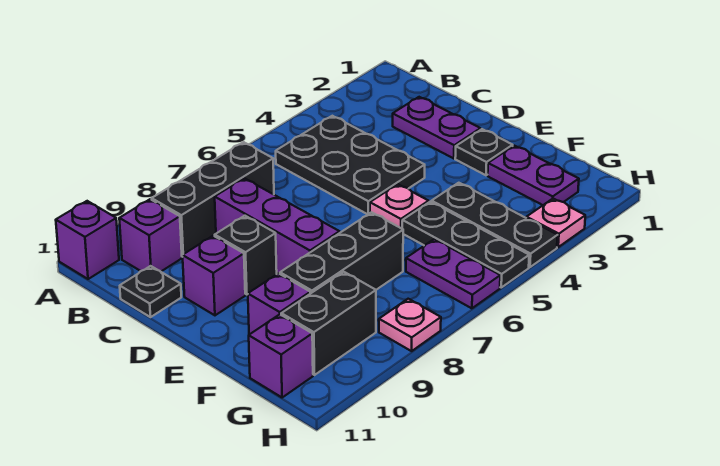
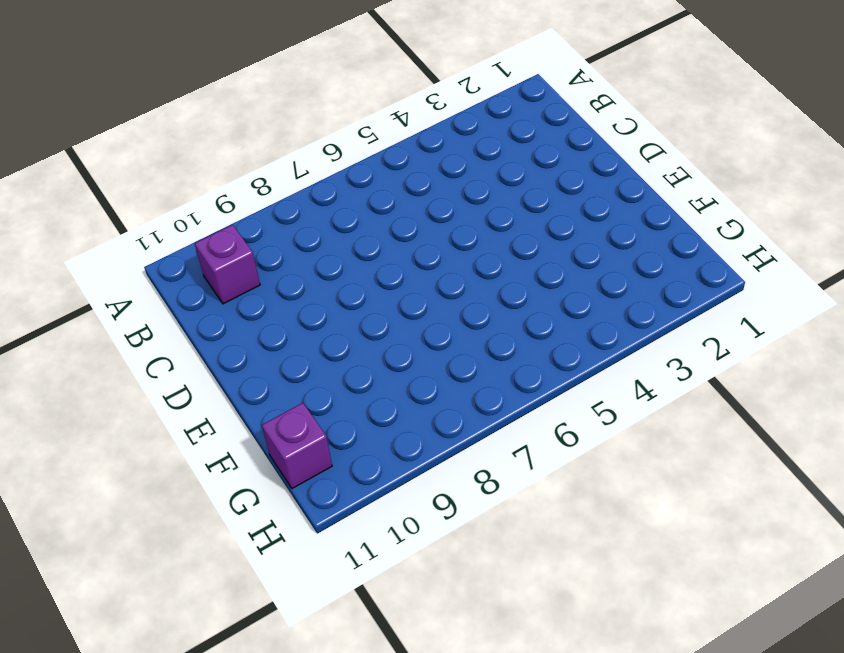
none -> purple 1x1 brick [56,201,119,279]
none -> black 2x3 plate [276,116,425,215]
none -> black 1x3 brick [152,142,274,257]

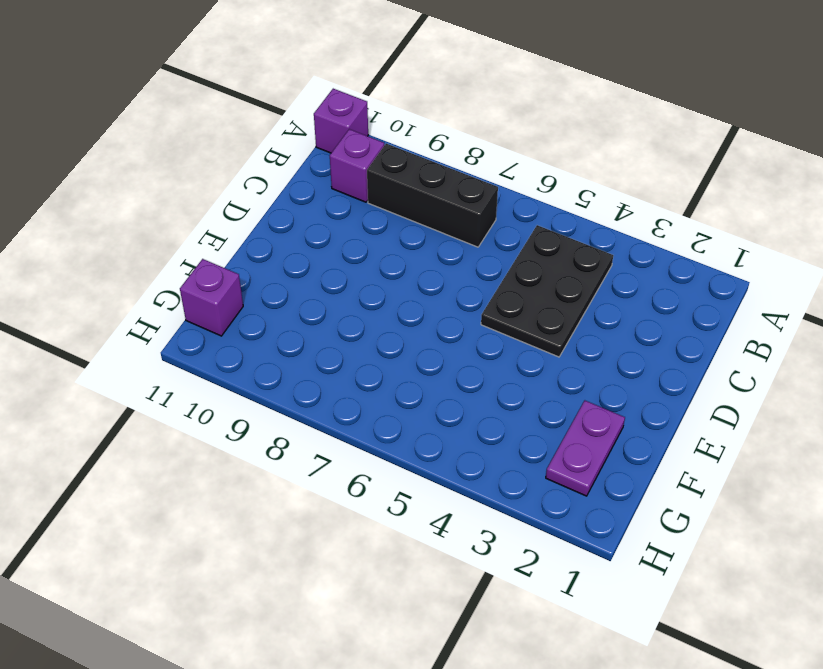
none -> purple 1x2 plate [393,97,480,159]
none -> purple 1x3 brick [215,178,340,274]
none -> black 1x1 plate [120,266,181,317]

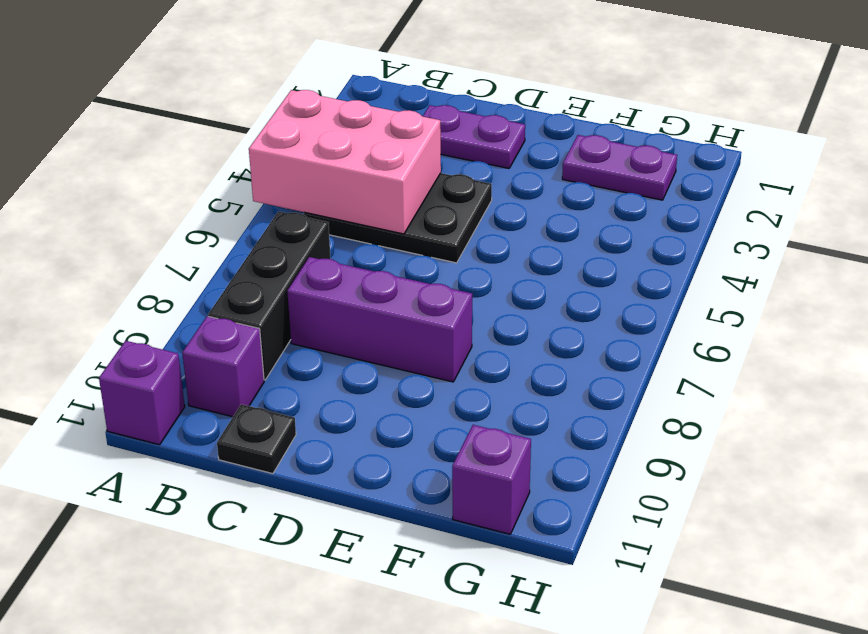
pink 2x3 brick [249,90,441,234] -> none
none -> black 1x1 brick [215,216,277,295]
none -> purple 1x1 brick [183,236,245,315]
none -> black 1x1 plate [455,129,513,175]

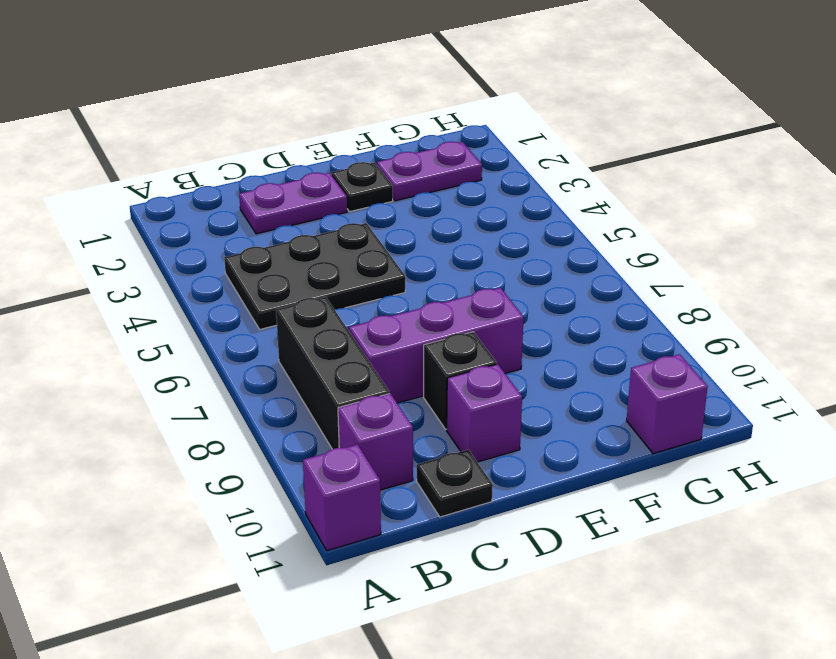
none -> pink 1x1 plate [370,184,429,229]
none -> black 1x3 plate [432,183,558,267]
none -> black 1x3 plate [402,202,529,287]

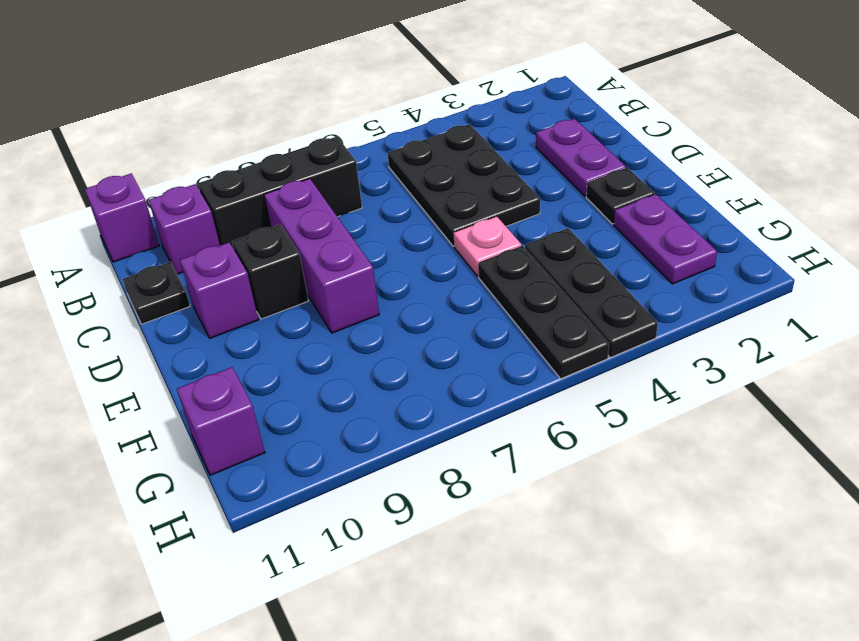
none -> black 1x3 brick [280,212,403,294]
none -> purple 1x1 brick [248,273,310,335]
none -> purple 1x2 plate [406,239,500,308]

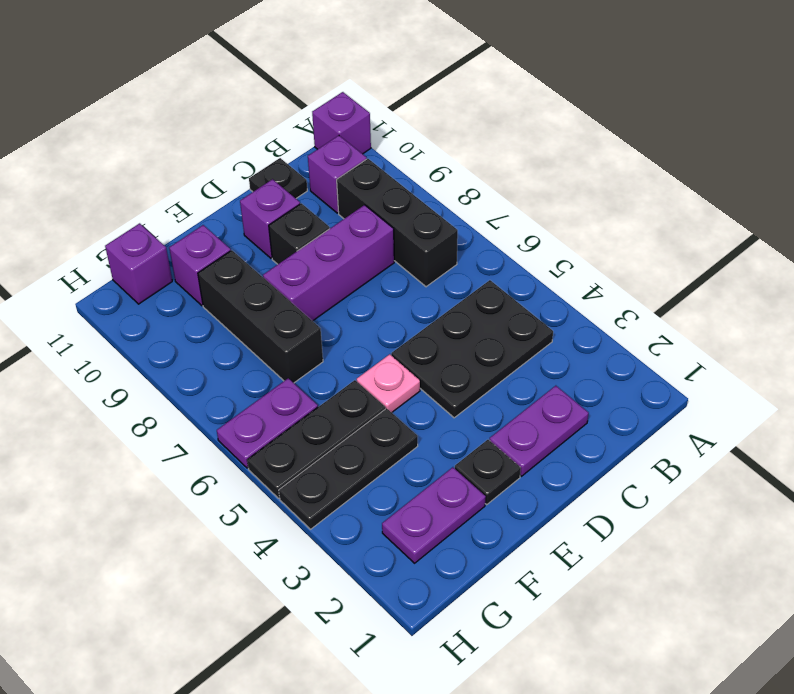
none -> black 1x2 brick [281,272,376,375]
none -> pink 1x1 plate [527,199,585,247]
none -> pink 1x1 plate [379,299,441,351]

